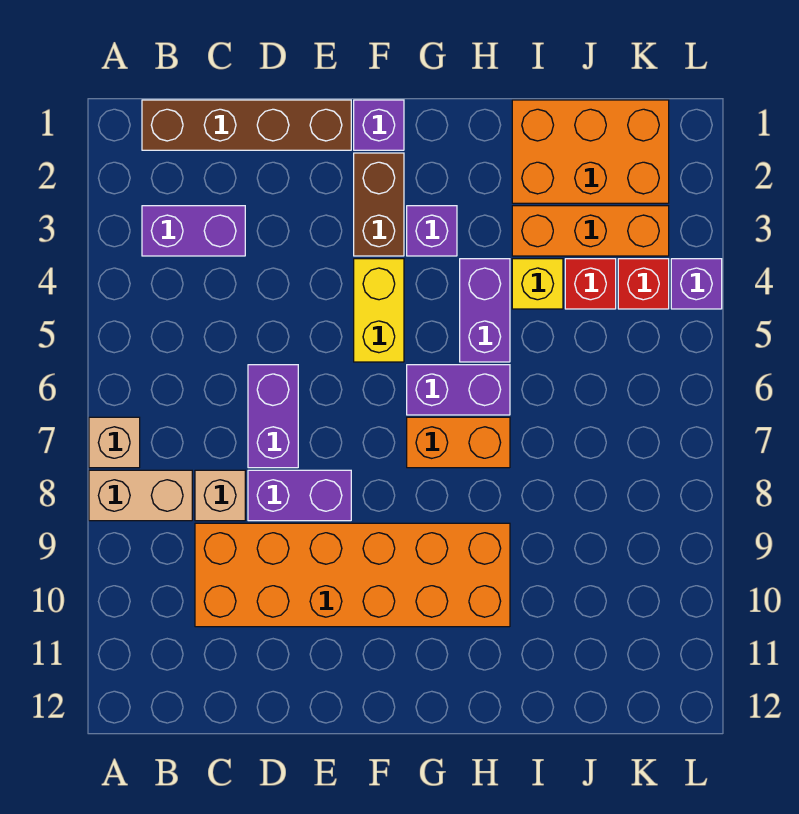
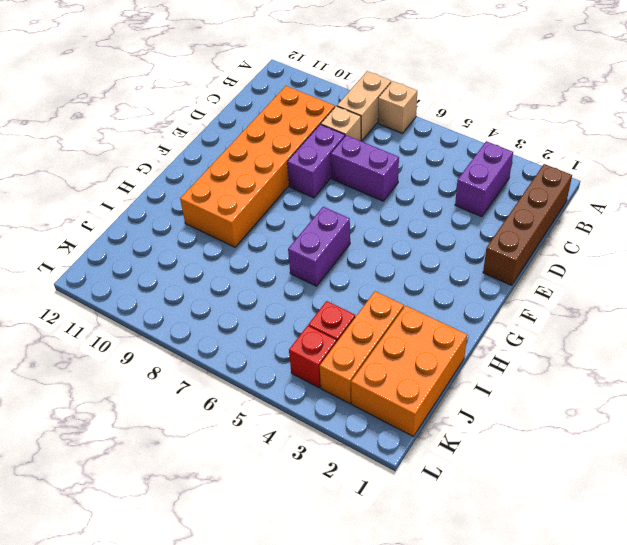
none -> purple 1x1 brick [354,100,404,150]
none -> brown 1x2 brick [354,153,404,256]
none -> yellow 1x2 brick [354,259,404,362]

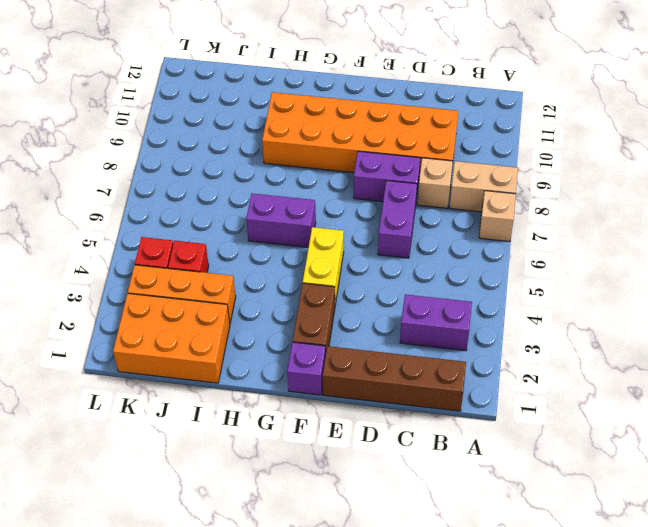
none -> purple 1x1 brick [407,206,457,256]
none -> orange 1x2 brick [407,417,510,468]
none -> purple 1x2 brick [460,259,510,362]

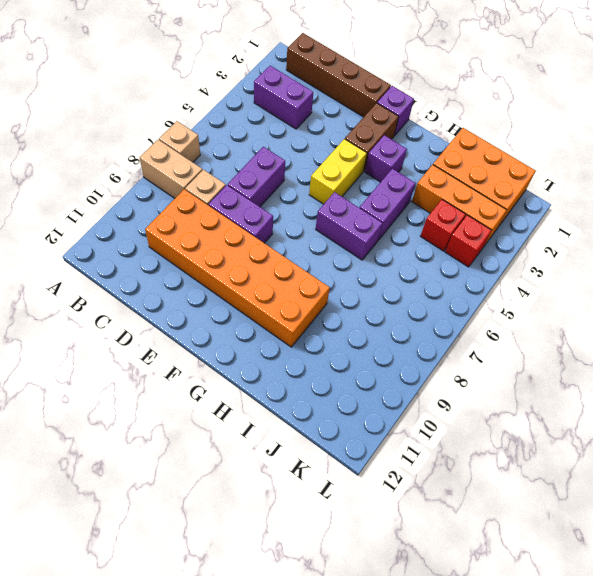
none -> orange 1x2 brick [407,417,510,468]
none -> yellow 1x1 brick [512,259,563,309]
none -> purple 1x1 brick [671,259,722,309]

